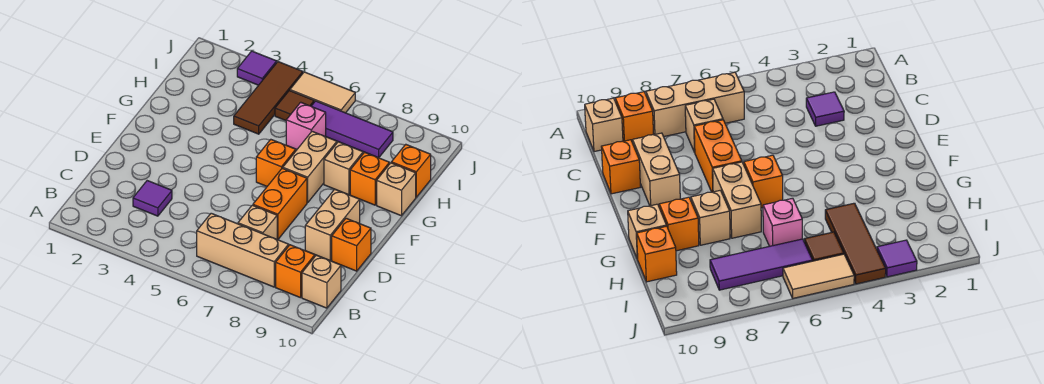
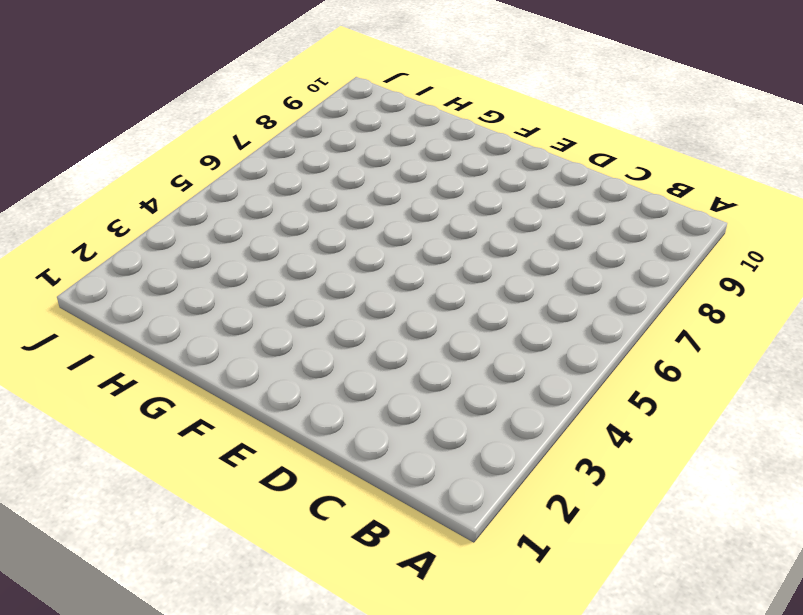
none -> tan 1x3 brick [197,213,289,287]
none -> orange 1x1 brick [276,245,315,298]
none -> tan 1x1 brick [302,255,341,308]

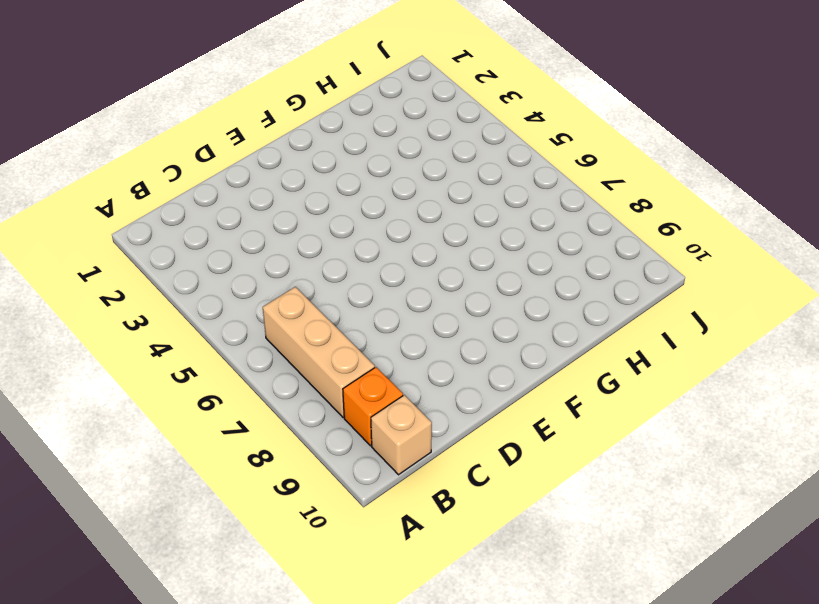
none -> purple 1x1 tile [133,181,172,216]
none -> tan 1x1 brick [238,205,277,239]
none -> orange 1x2 brick [253,168,307,240]

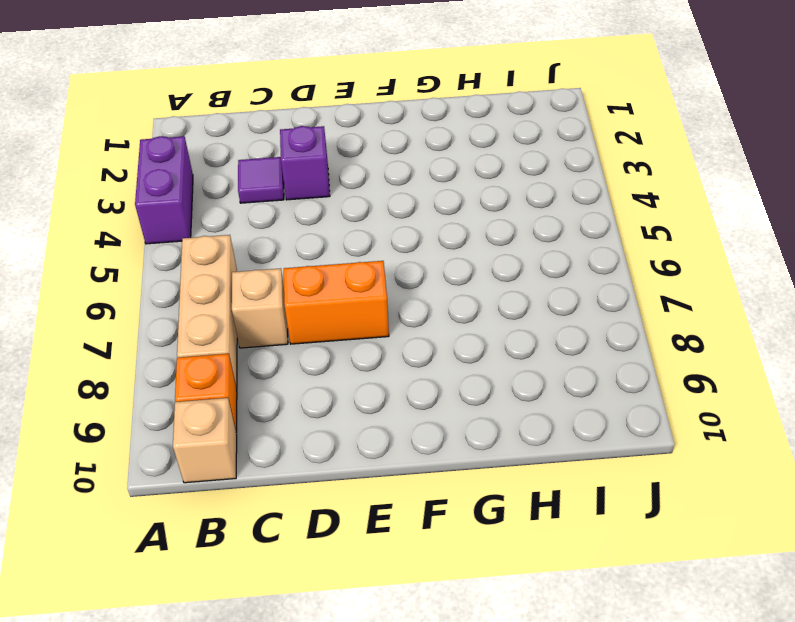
purple 1x2 brick [135,136,193,244] -> none
purple 1x1 brick [280,126,330,200] -> none
none -> tan 1x2 brick [305,189,360,261]
none -> orange 1x1 brick [332,218,371,271]
none -> orange 1x1 brick [256,140,296,186]

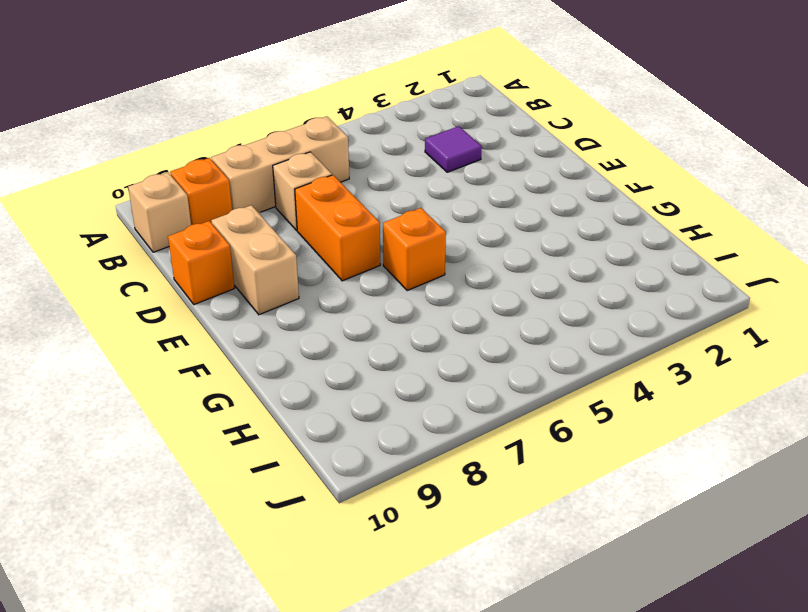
none -> tan 1x2 brick [283,131,337,203]
none -> tan 1x1 brick [324,142,363,195]
none -> orange 1x1 brick [350,152,389,205]

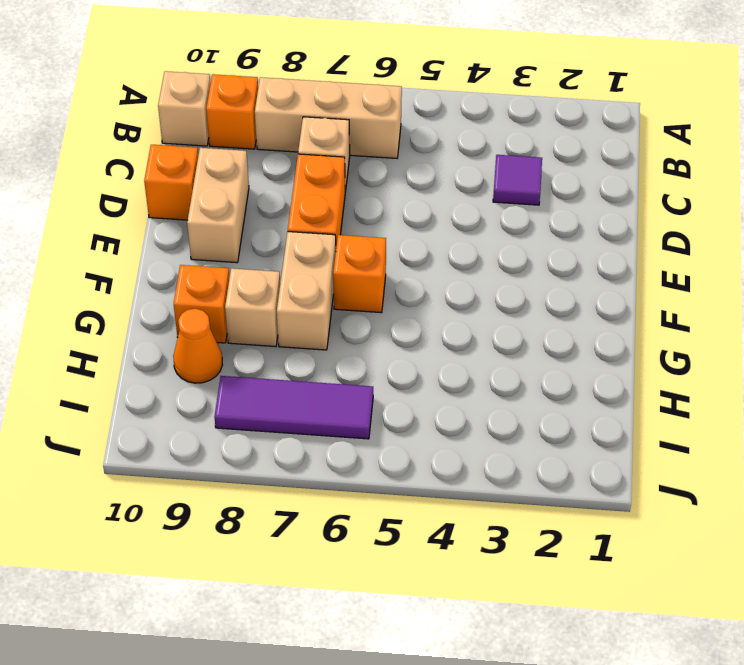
orange 1x1 cone [173,309,222,383] -> none
none -> tan 1x1 brick [377,163,416,216]
none -> brown 1x3 tile [234,62,303,134]
none -> pink 1x1 brick [286,102,326,149]

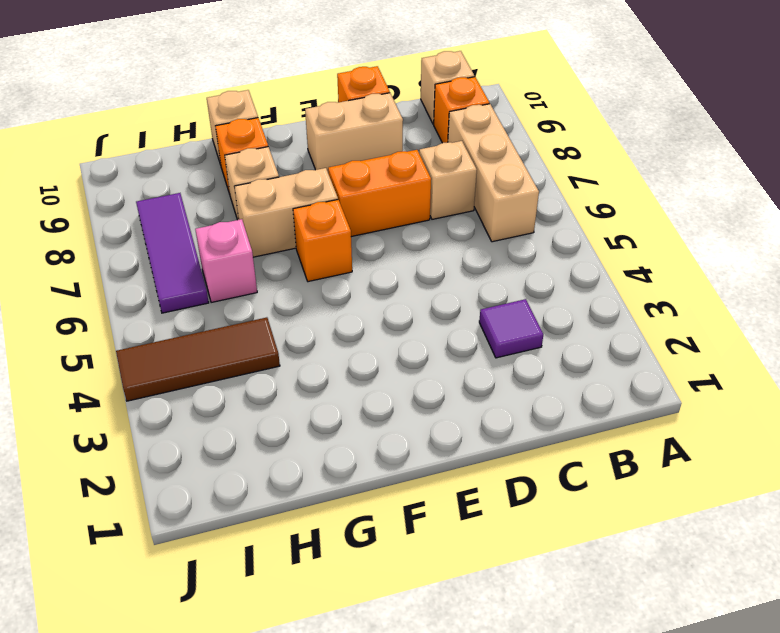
none -> orange 1x1 brick [391,145,431,197]
none -> brown 1x1 tile [275,91,314,121]
none -> purple 1x1 tile [237,51,277,85]

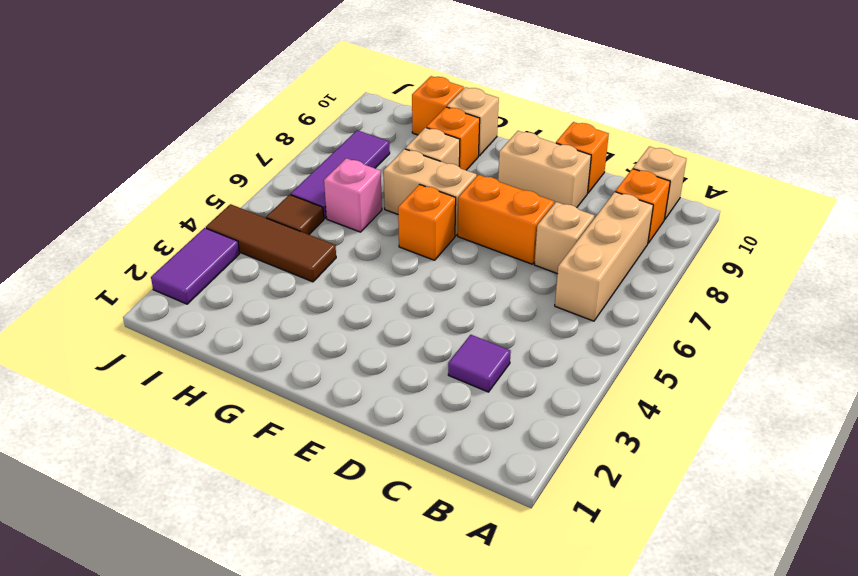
purple 1x2 tile [151,228,240,304] -> purple 1x1 tile [237,51,277,85]
none -> tan 1x2 tile [290,72,355,113]

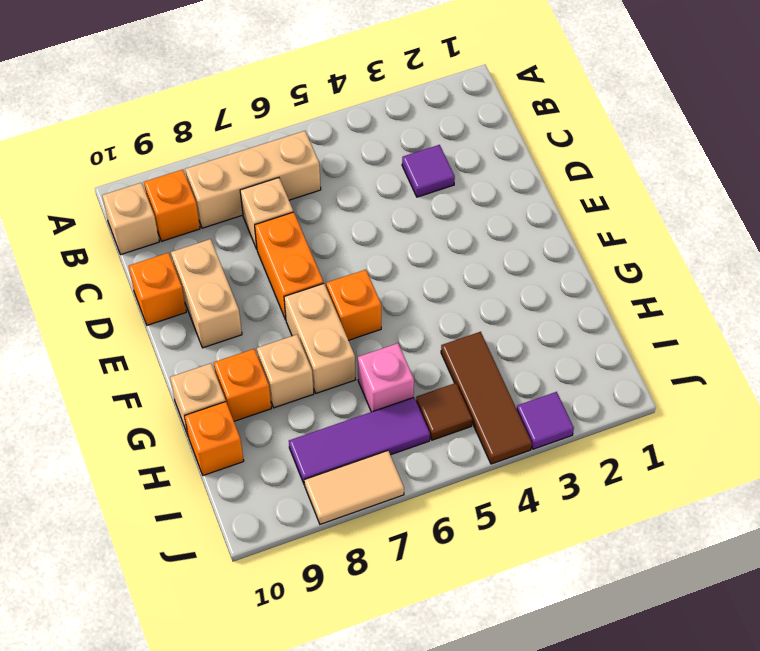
tan 1x2 tile [304,451,404,524] -> tan 1x2 tile moved to [290,72,355,113]

